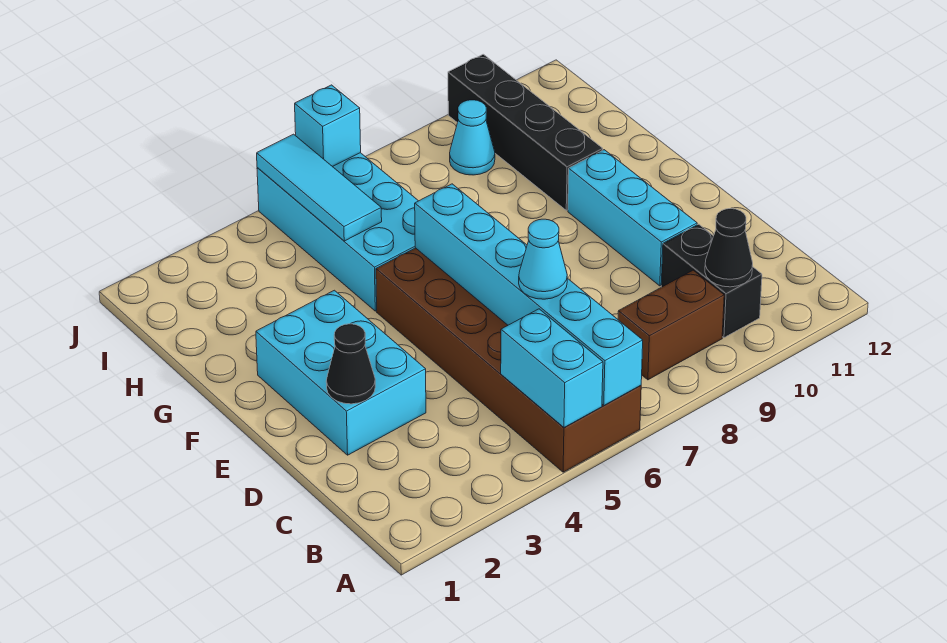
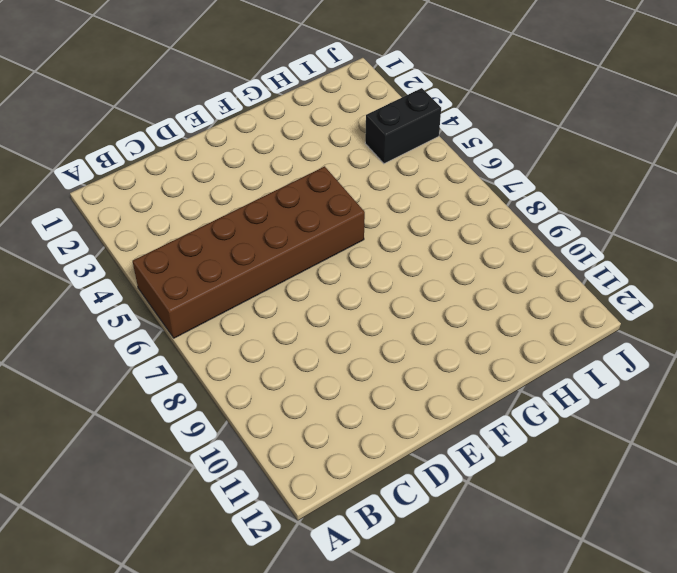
black 1x2 brick [365,88,441,164] -> black 1x2 brick moved to [661,224,762,338]
none -> brown 1x2 brick [618,270,724,380]
none -> cyan 2x3 brick [256,290,426,455]
none -> cyan 1x3 brick [568,150,697,286]

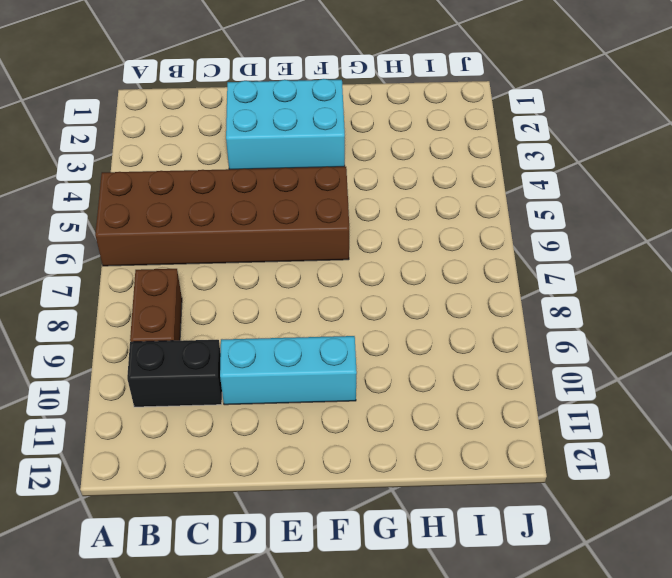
none -> cyan 2x4 brick [257,153,418,311]
none -> black 1x4 brick [448,54,603,210]
none -> cyan 1x1 cone [450,100,495,175]

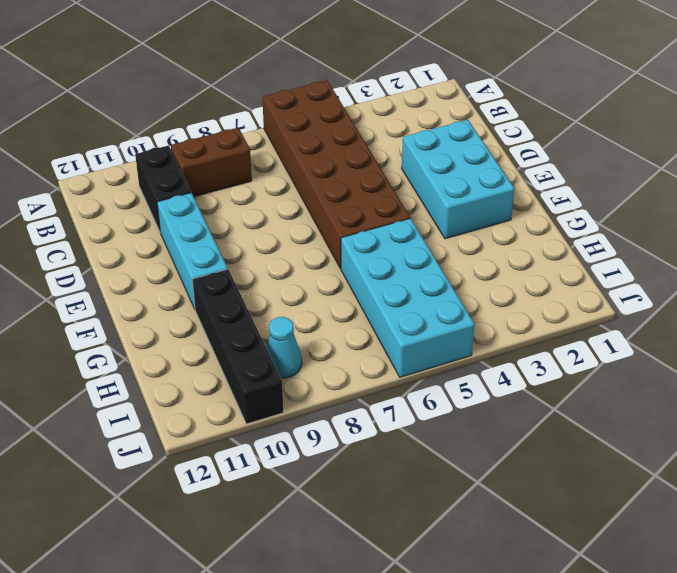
none -> cyan 1x2 brick [501,309,603,427]
none -> cyan 1x6 brick [415,184,643,405]
none -> black 1x1 cone [705,209,753,287]

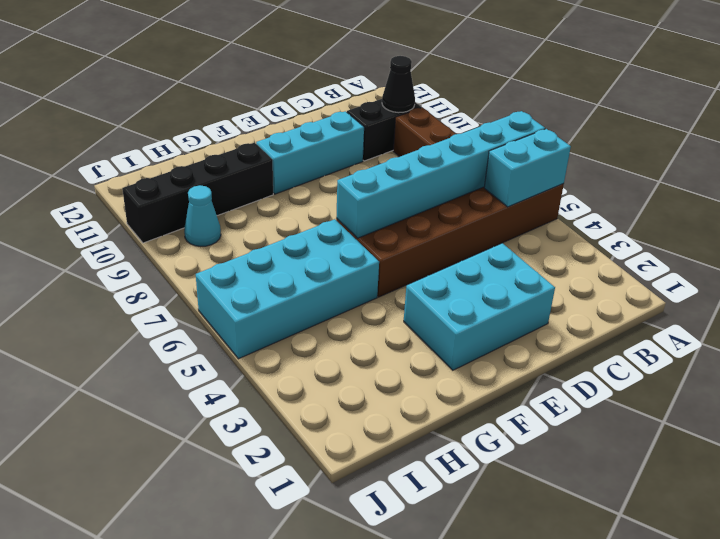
none -> black 1x1 cone [326,324,375,404]
none -> cyan 1x3 tile [257,134,382,241]
none -> cyan 1x1 brick [295,85,361,167]

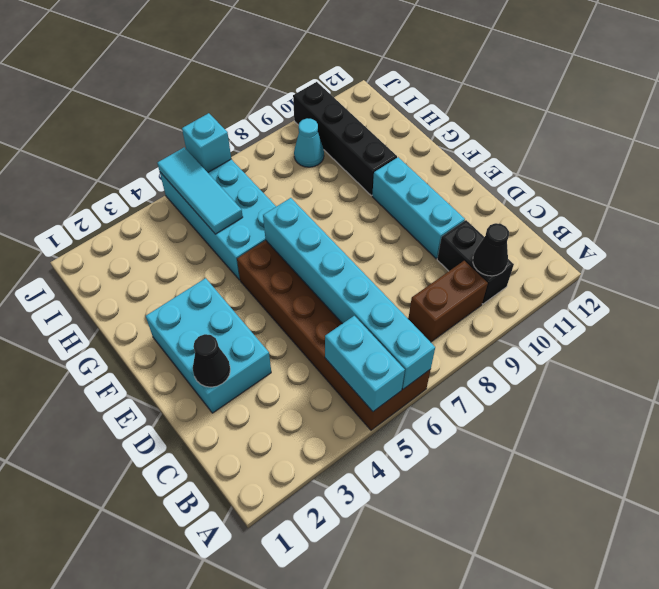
none -> cyan 1x1 cone [519,219,567,299]

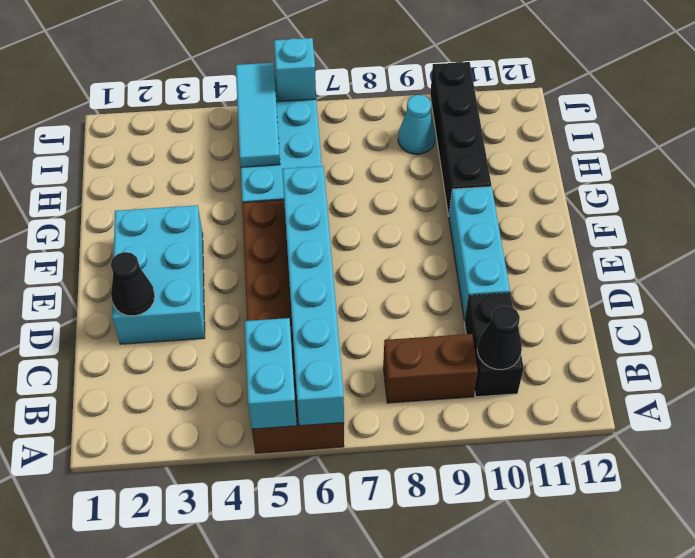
none -> cyan 1x1 cone [519,219,567,299]

